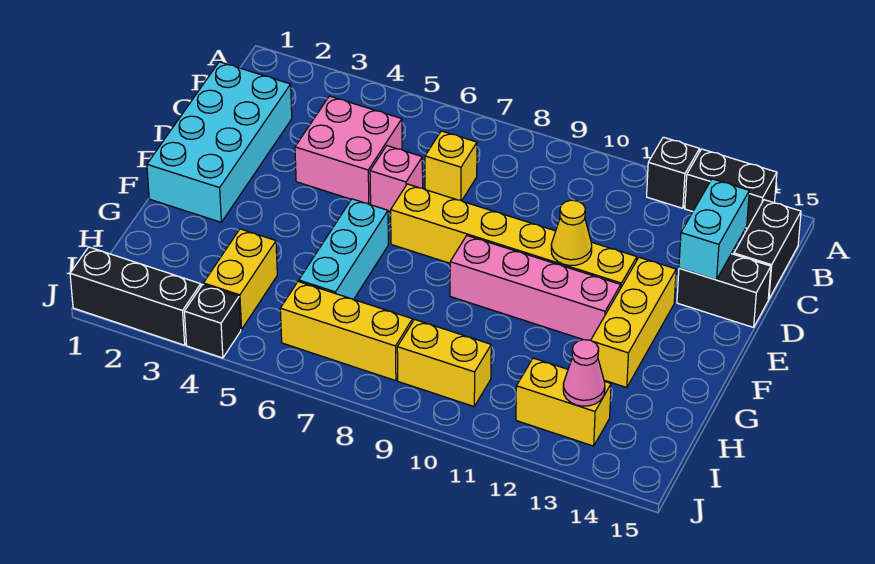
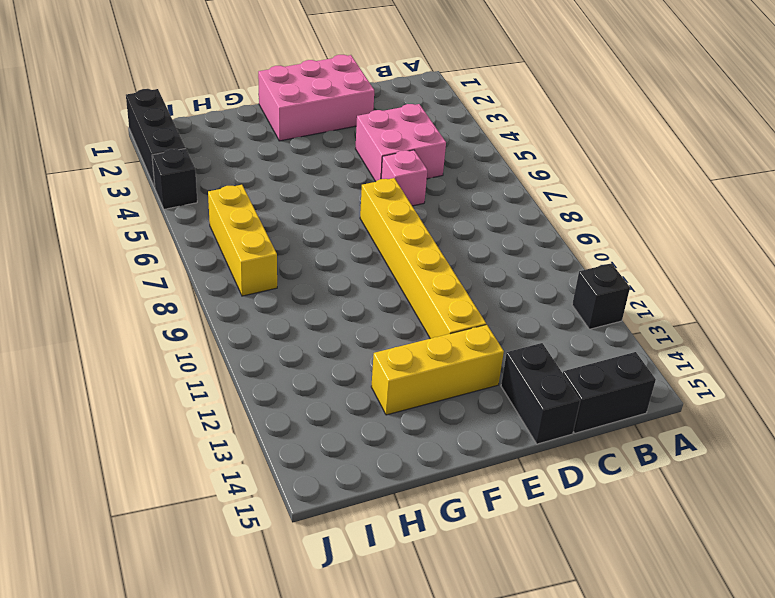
pink 2x3 brick [258,55,374,141] -> cyan 2x4 brick [147,62,292,222]
none -> black 1x2 brick [685,149,777,229]
none -> yellow 1x1 brick [425,131,477,201]
none -> cyan 1x3 brick [299,199,388,299]

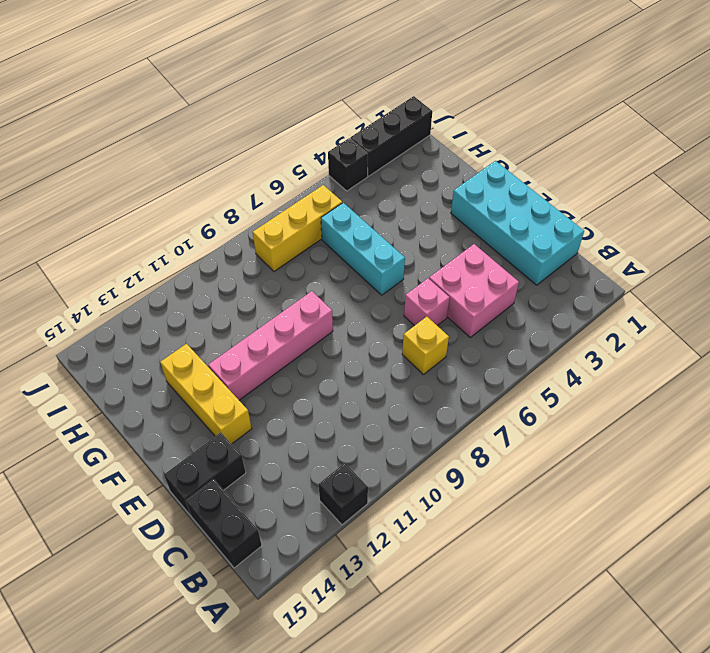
none -> black 1x2 brick [685,149,777,229]
none -> yellow 1x6 brick [391,184,637,287]
none -> yellow 1x2 brick [203,229,277,330]

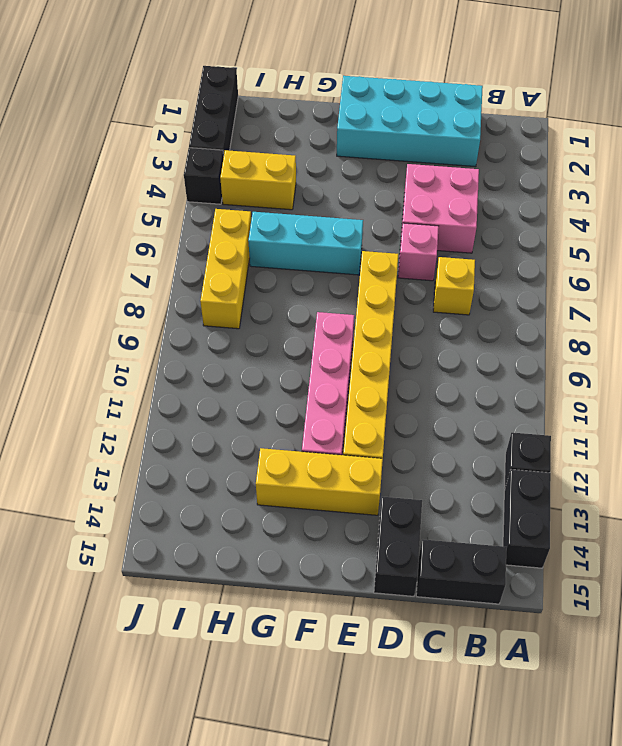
none -> yellow 1x2 brick [397,319,491,406]
none -> yellow 1x2 brick [516,358,611,446]
none -> cyan 1x2 brick [679,179,749,280]

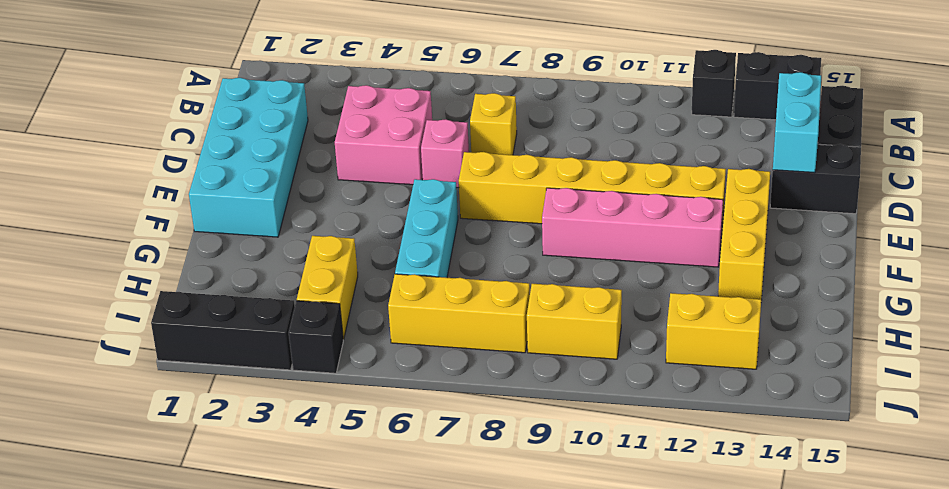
none -> yellow 1x1 cone [551,200,592,266]
none -> pink 1x1 cone [563,340,605,406]

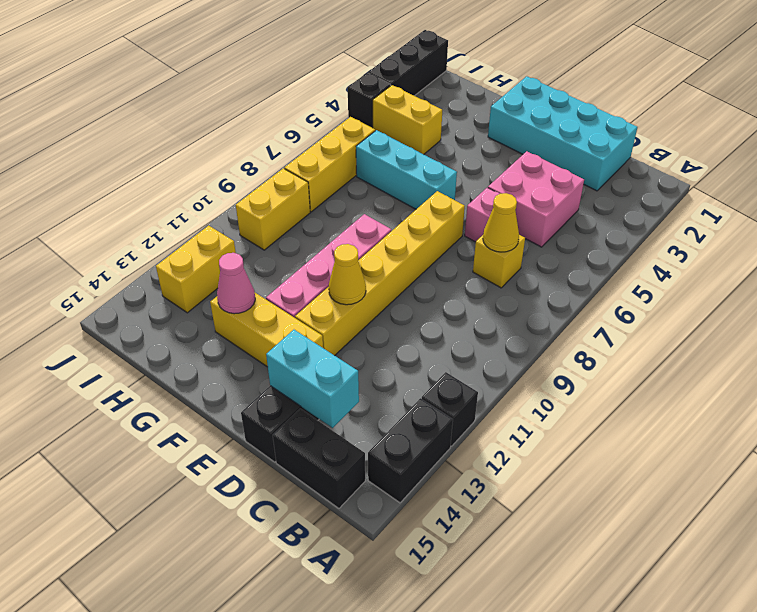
yellow 1x1 cone [483,193,519,252] -> none
pink 1x1 cone [217,253,255,314] -> pink 1x1 cone moved to [563,340,605,406]

